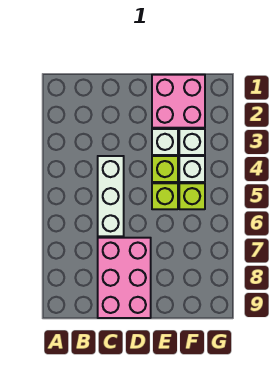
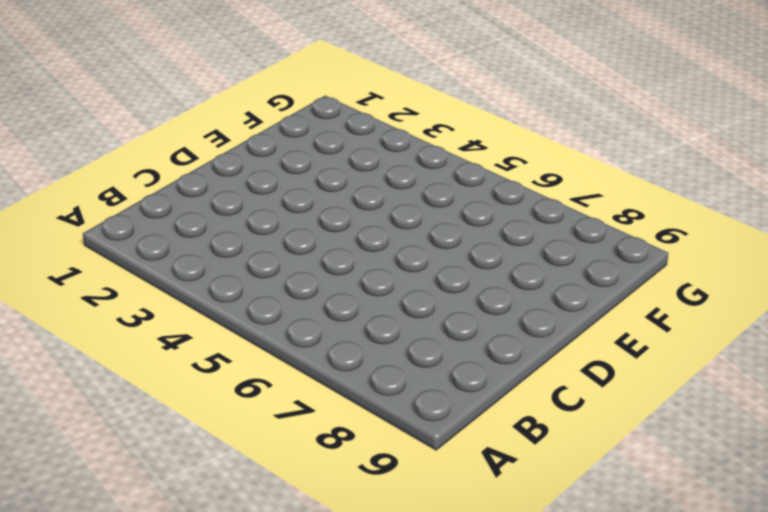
none -> white 1x3 brick [98,156,124,236]
none -> pink 2x3 brick [98,238,151,318]

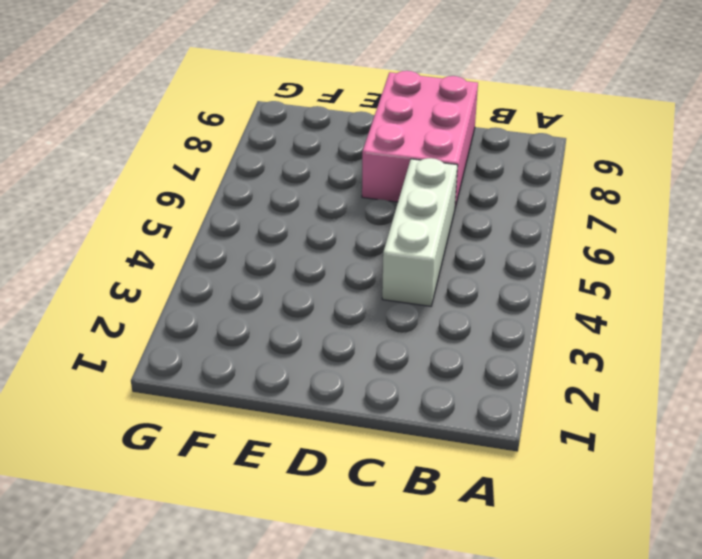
none -> pink 2x2 brick [152,75,205,128]
none -> white 1x1 brick [152,129,178,155]

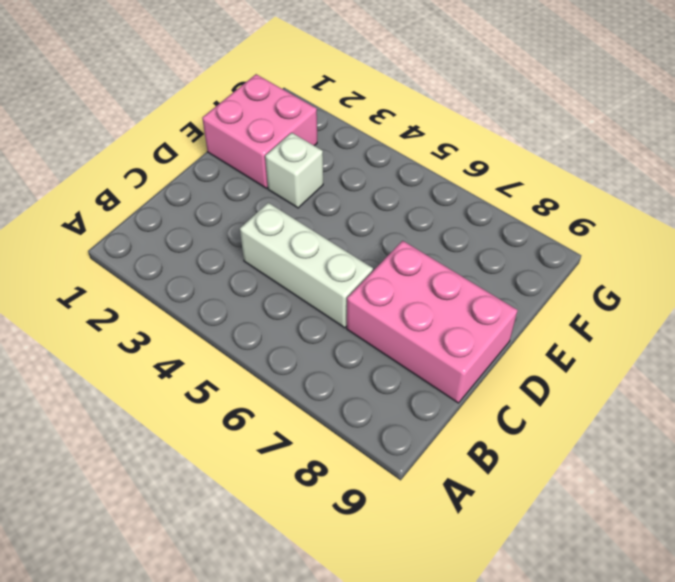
none -> lime 1x1 brick [152,156,178,182]
none -> lime 1x1 brick [152,183,178,209]

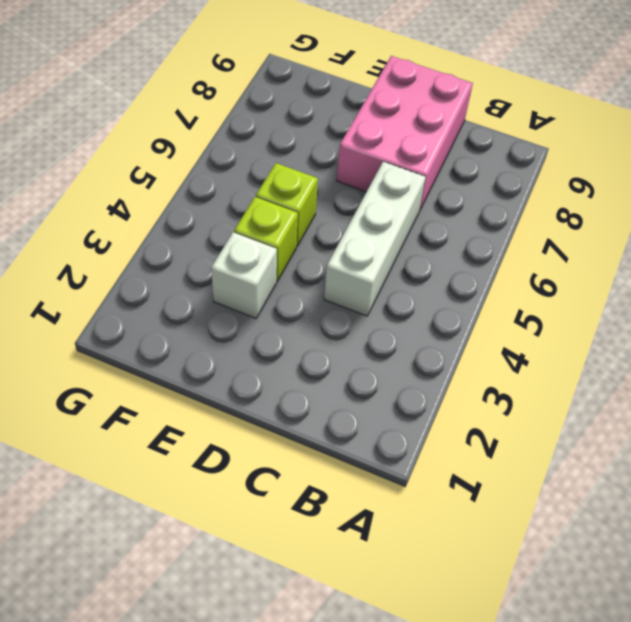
none -> pink 2x2 brick [152,75,205,128]
none -> white 1x1 brick [179,129,205,155]

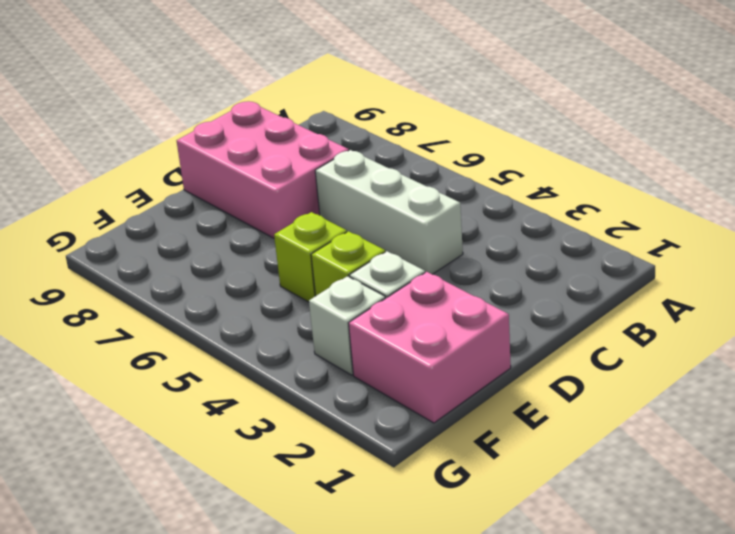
none -> white 1x1 brick [179,156,205,182]
none -> lime 1x1 brick [179,183,205,209]

